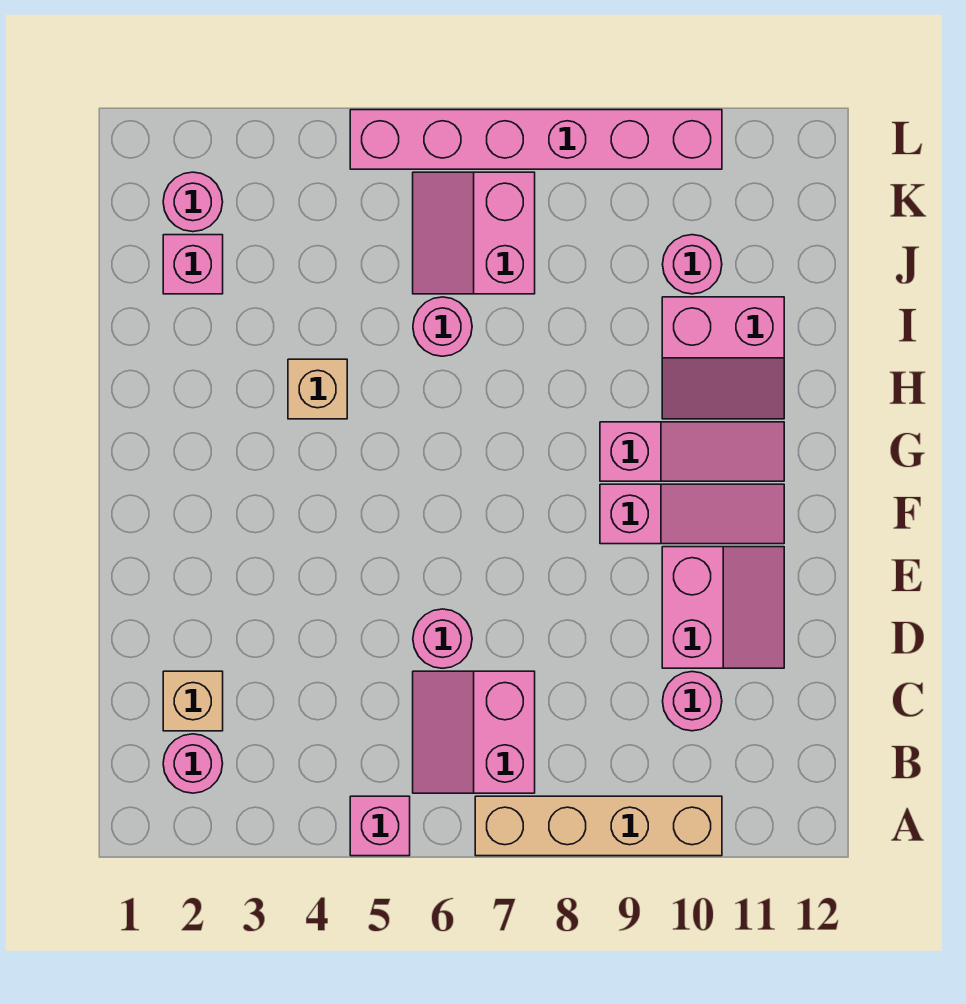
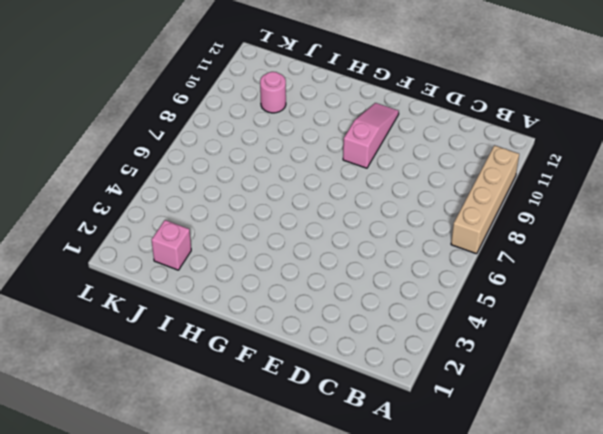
none -> pink 1x1 brick [350,796,410,856]
none -> pink 1x1 round brick [163,734,223,793]
none -> pink 2x2 slope [413,671,535,793]

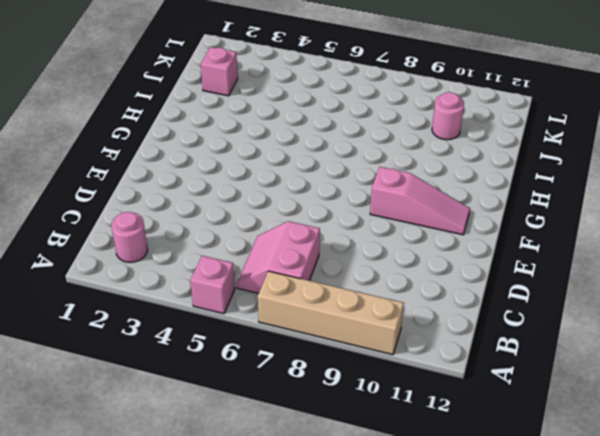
none -> tan 1x1 brick [163,671,223,731]
none -> pink 1x1 round brick [663,672,722,731]
none -> pink 1x1 round brick [413,609,472,668]

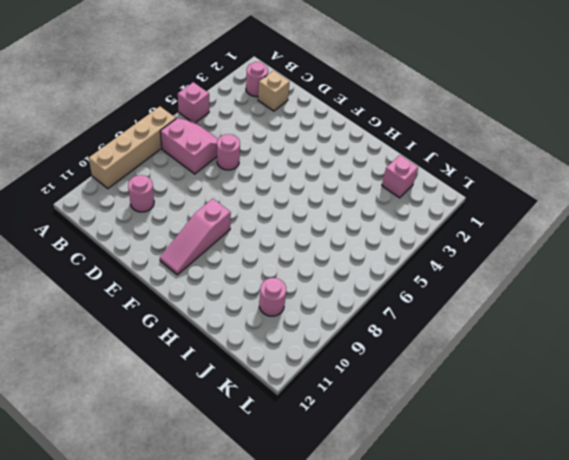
none -> pink 2x2 slope [662,547,784,668]
none -> pink 1x3 slope [600,422,784,481]
none -> tan 1x1 brick [288,359,347,419]

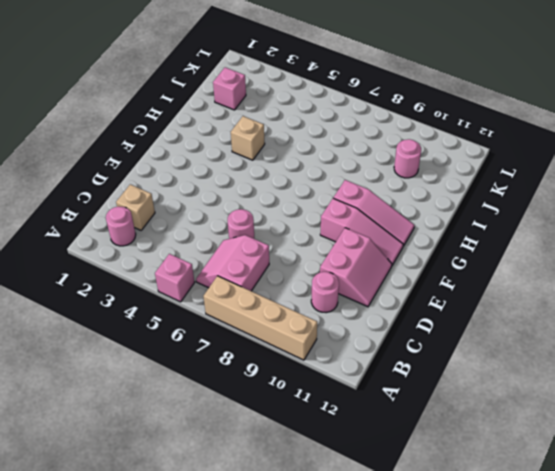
none -> pink 2x2 slope [662,297,784,419]
none -> pink 1x1 round brick [413,297,472,356]
none -> pink 2x2 slope [413,172,535,294]

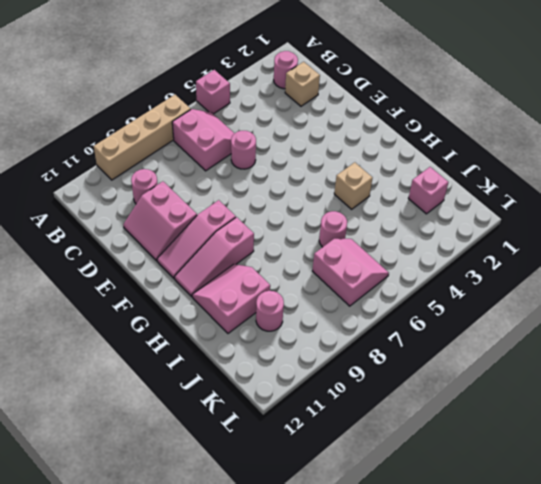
none -> pink 1x1 round brick [163,172,223,232]
none -> pink 1x6 brick [350,110,722,169]

